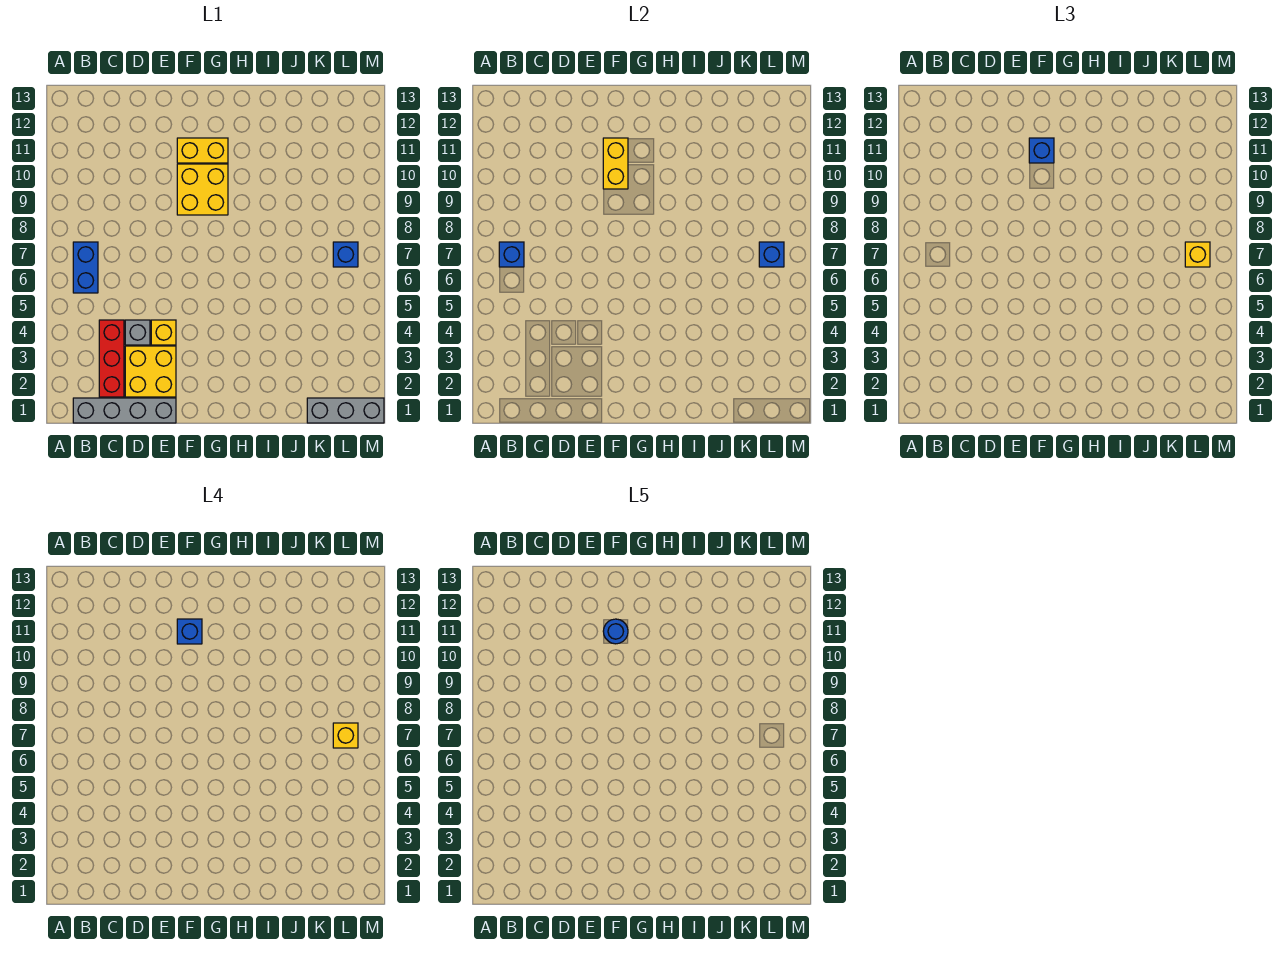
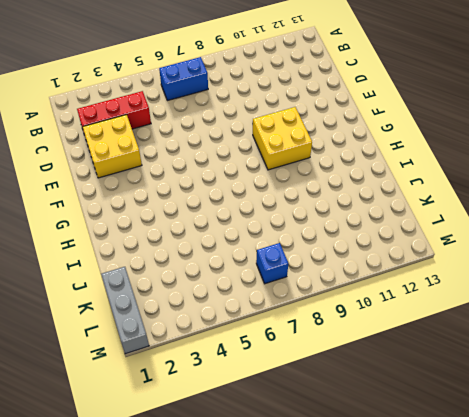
none -> grey 1x4 brick [73,398,176,423]
none -> grey 1x1 brick [125,320,150,345]
none -> yellow 1x1 brick [151,320,176,345]

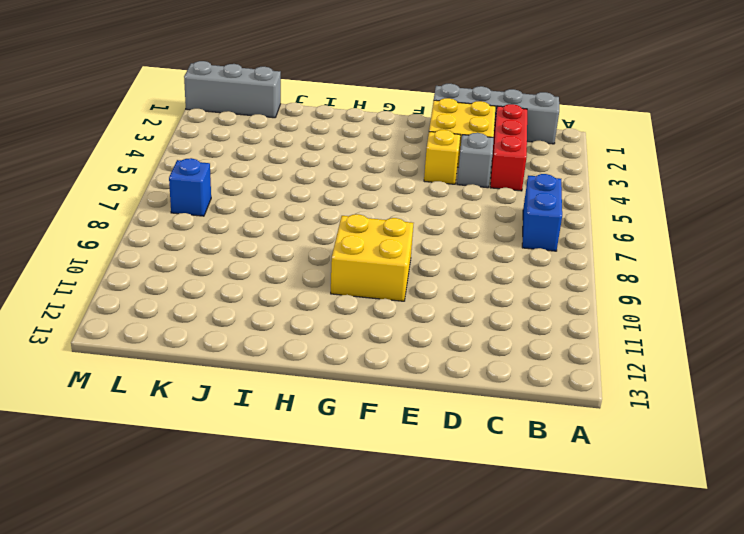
none -> yellow 1x2 brick [177,138,228,163]
none -> blue 1x1 brick [499,242,524,267]
none -> yellow 1x2 brick [603,138,628,189]

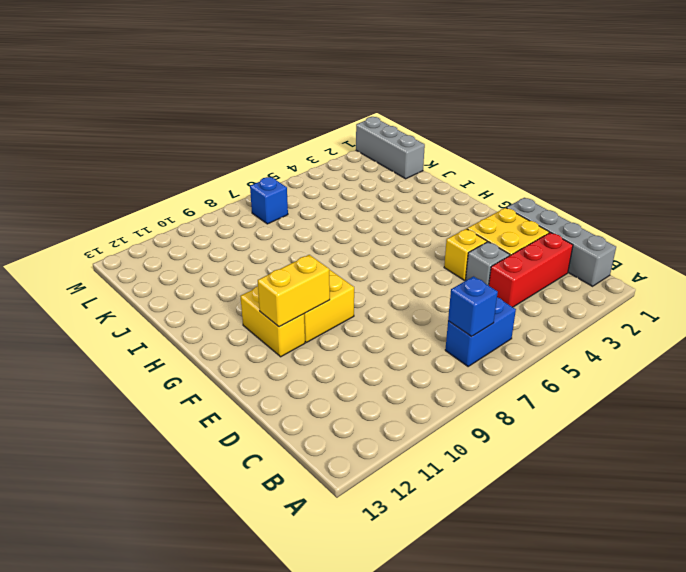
none -> blue 1x1 brick [759,242,784,267]
none -> blue 1x1 brick [1029,138,1054,163]
none -> yellow 1x1 brick [1185,242,1210,267]

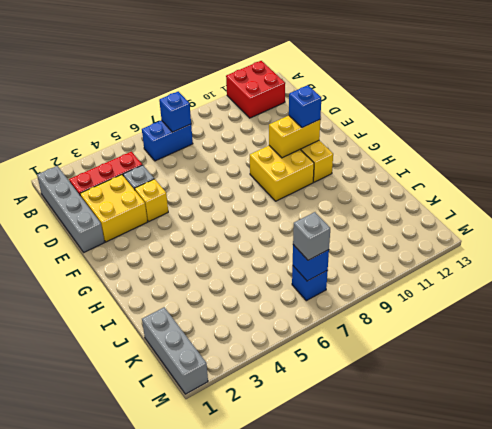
red 2x2 brick [226,61,285,118] -> none
grey 1x1 brick [293,212,330,260] -> yellow 1x1 brick [1185,242,1210,267]
none -> blue 1x1 brick [177,619,202,644]
none -> yellow 1x1 brick [333,723,358,748]
none -> blue 1x1 round brick [603,619,628,644]

